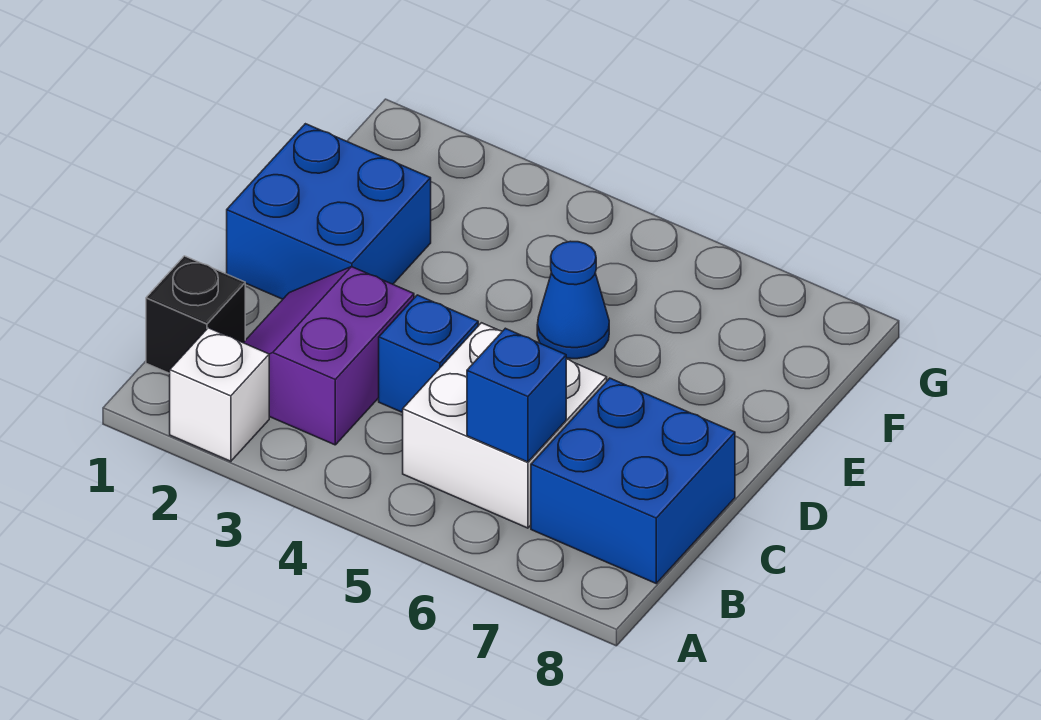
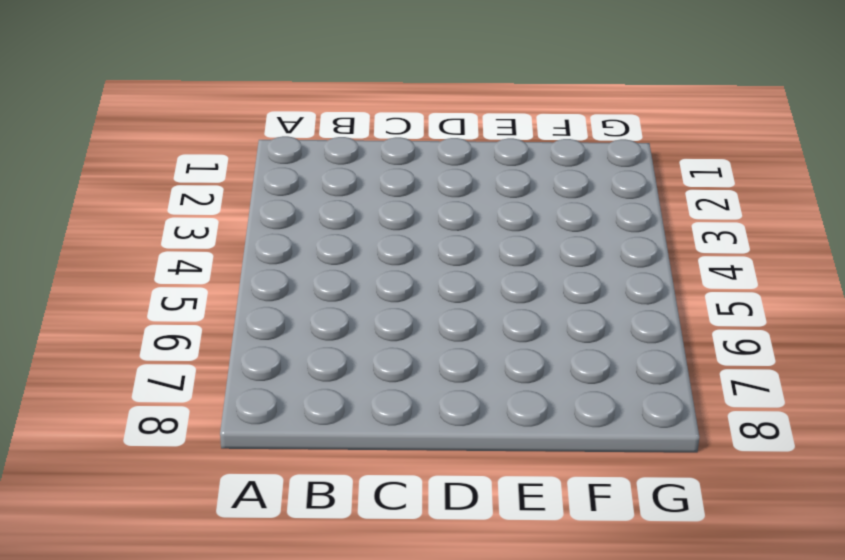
none -> white 1x1 brick [170,328,269,461]
none -> black 1x1 brick [146,256,245,373]

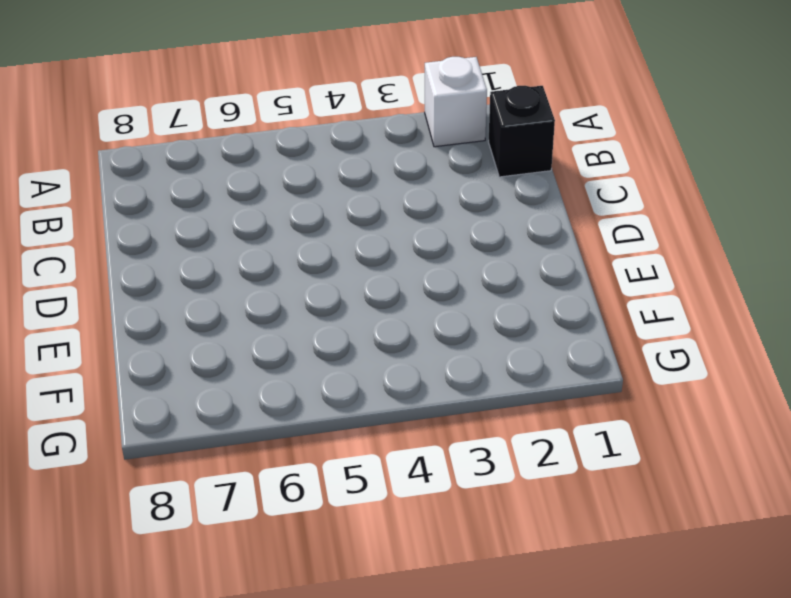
none -> purple 2x2 slope [243,267,414,445]
none -> white 2x2 brick [403,323,607,528]

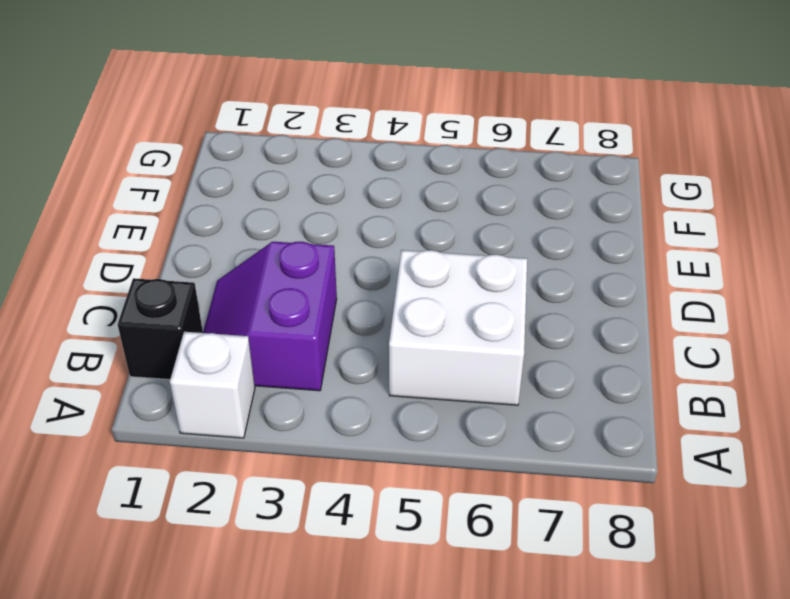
none -> blue 2x2 brick [531,378,735,583]
none -> blue 1x1 brick [379,295,478,413]

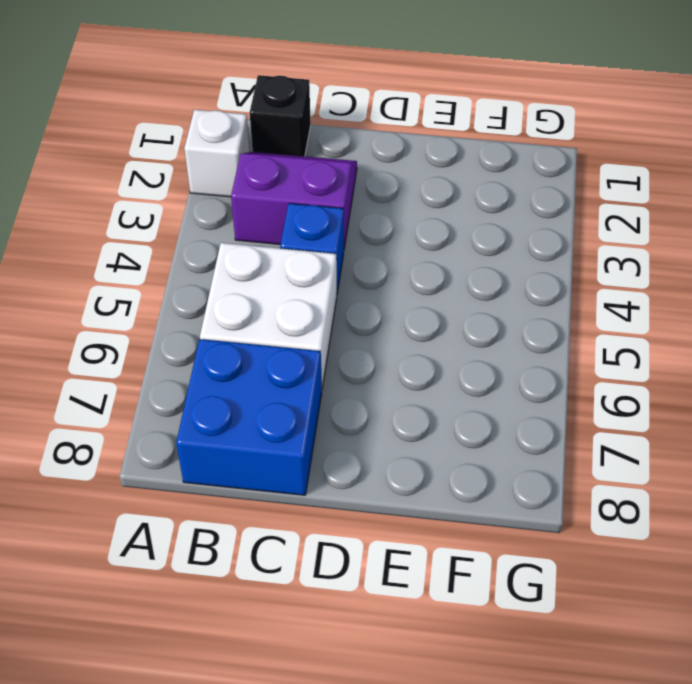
none -> blue 2x2 brick [227,124,431,299]
none -> blue 1x1 cone [537,241,609,359]

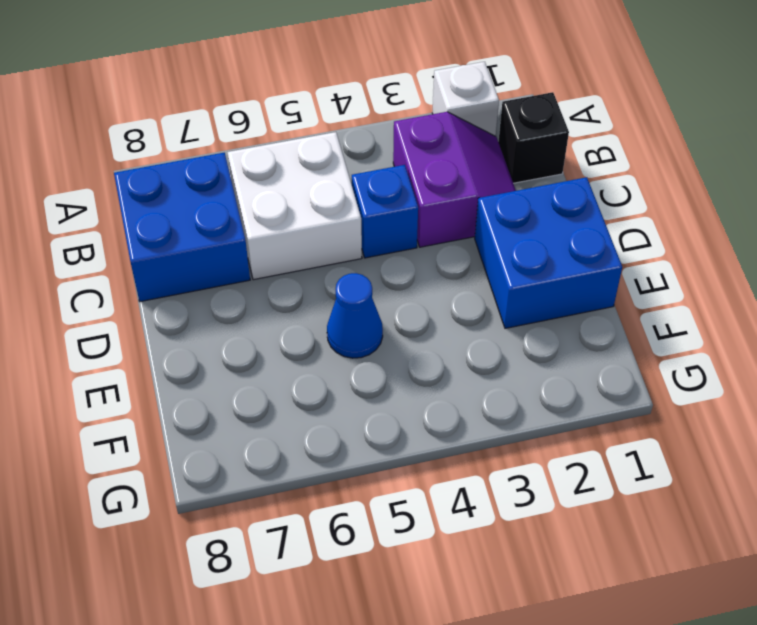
none -> blue 1x1 brick [467,328,566,462]

